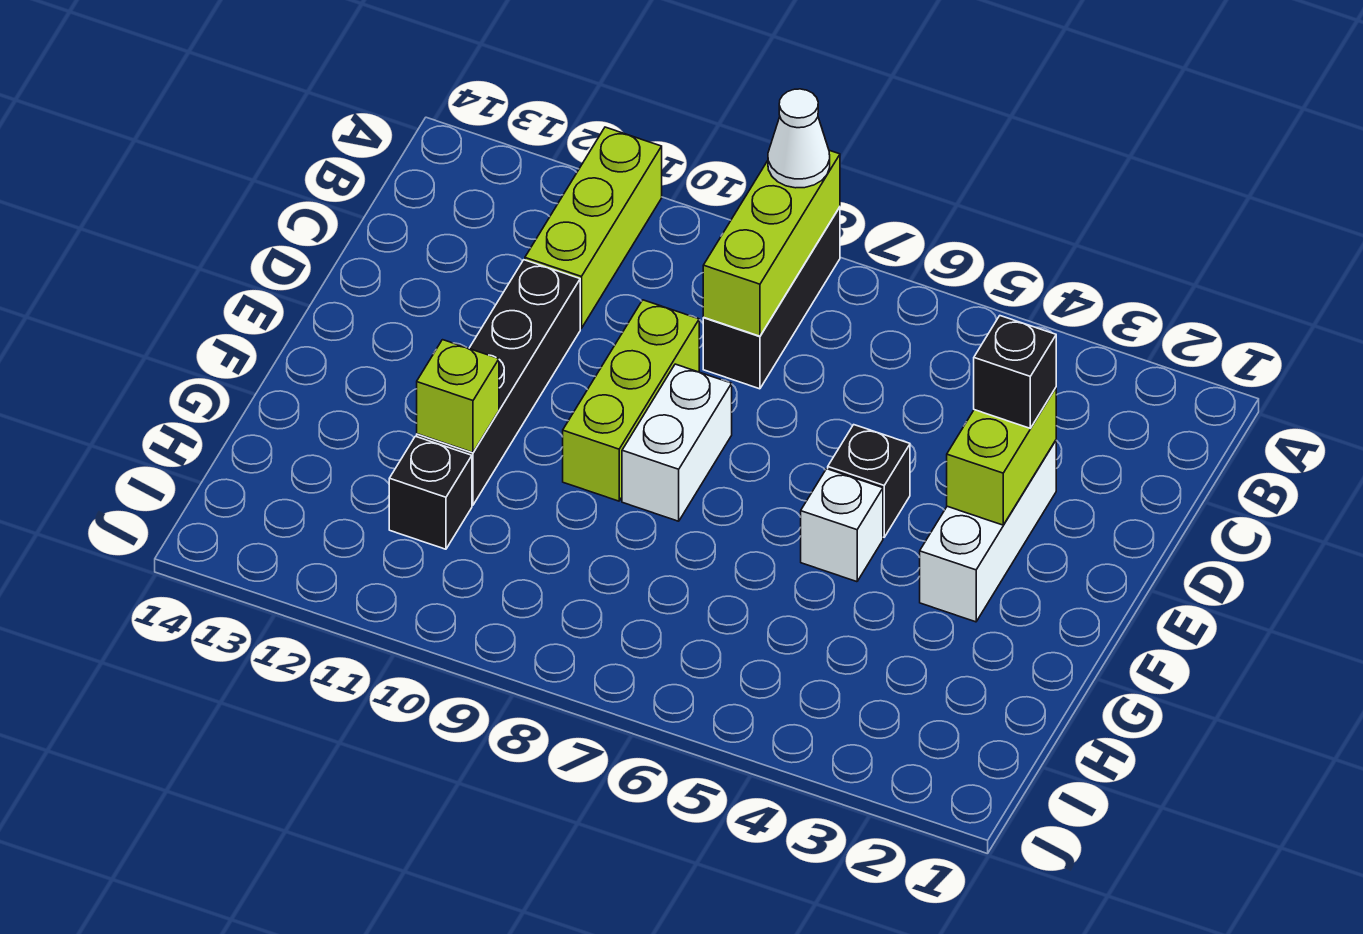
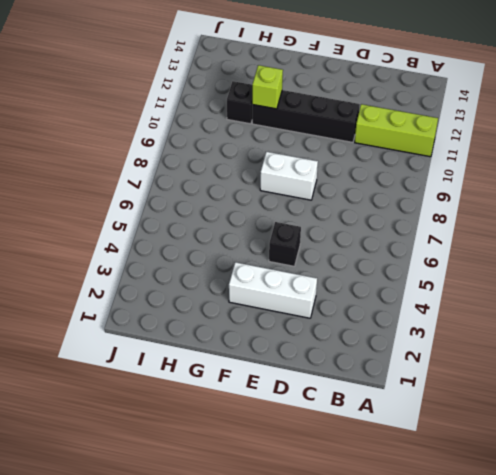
none -> black 1x3 brick [703,207,840,389]
none -> lime 1x3 brick [563,300,699,501]
none -> white 1x1 brick [801,469,883,582]

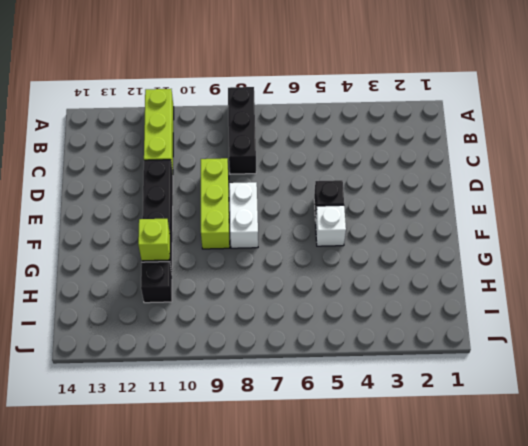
none -> white 1x3 brick [920,441,1056,622]
none -> lime 1x3 brick [703,150,840,336]
none -> lime 1x2 brick [947,388,1056,525]

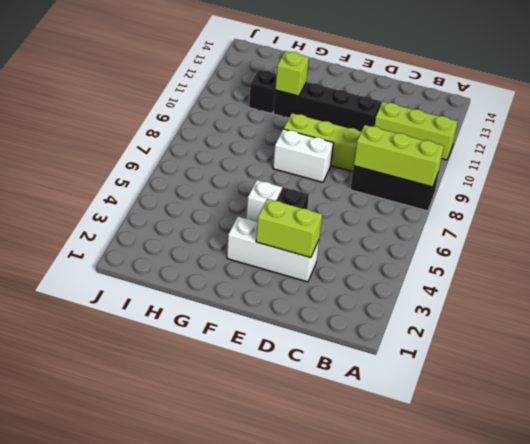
none -> white 1x1 cone [768,89,830,188]
none -> black 1x1 brick [974,316,1056,428]

